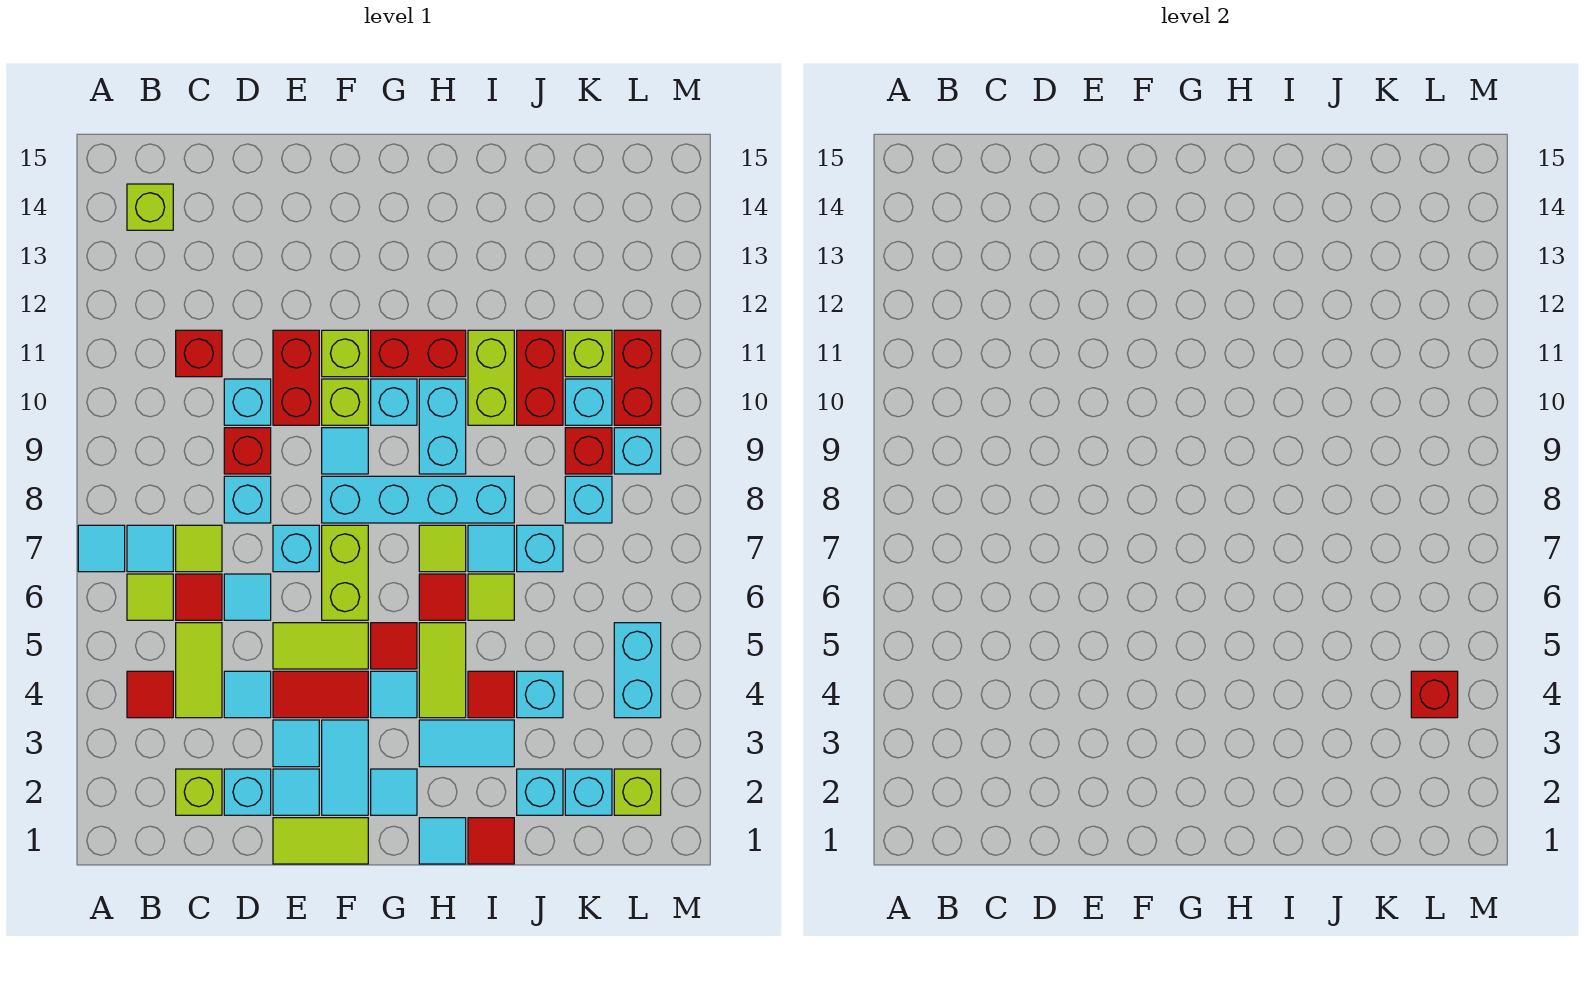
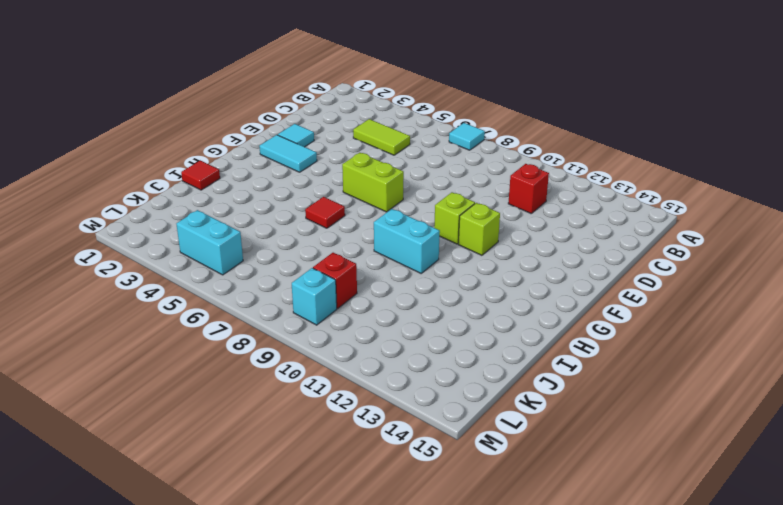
none -> red 1x1 tile [127,671,173,718]
none -> lime 1x1 tile [127,574,173,620]
none -> cyan 1x1 tile [127,525,173,572]
none -> lime 1x1 brick [127,184,173,230]

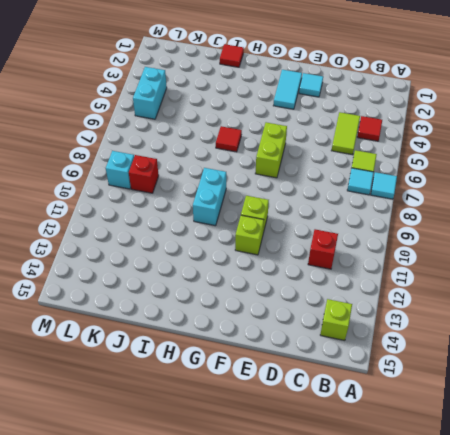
none -> lime 1x1 brick [176,769,222,815]
none -> red 1x1 tile [176,574,222,620]
none -> lime 1x1 tile [176,525,222,572]
none -> cyan 1x1 brick [224,769,271,815]

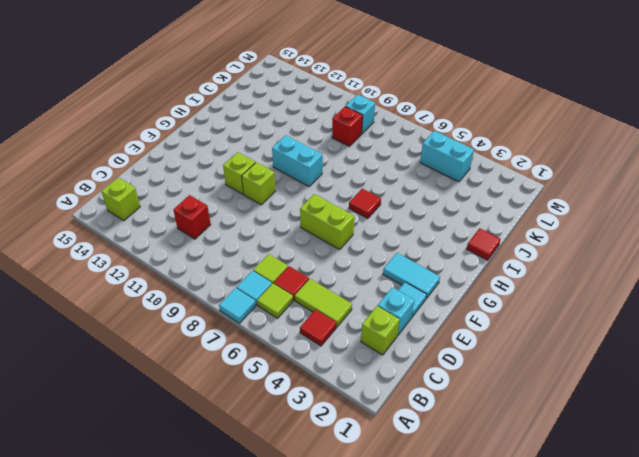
none -> cyan 1x1 tile [224,671,271,718]
none -> cyan 1x1 tile [224,574,271,620]
none -> cyan 1x1 brick [224,476,271,523]
none -> red 1x1 brick [224,428,271,474]

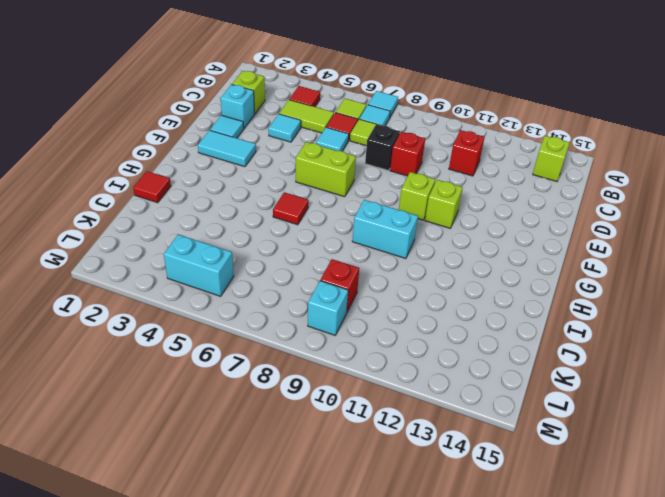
black 1x1 brick [365,125,400,171] -> cyan 1x1 brick [224,476,271,523]
none -> cyan 1x1 brick [224,379,271,425]
none -> lime 1x2 tile [273,818,368,864]
none -> cyan 1x1 tile [273,720,319,767]
none -> red 1x2 tile [273,671,368,718]

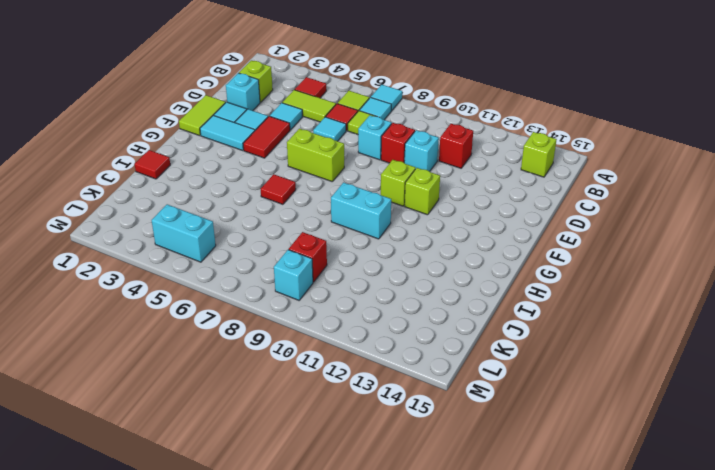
none -> lime 1x2 tile [273,623,368,669]
none -> cyan 1x1 brick [273,525,319,572]
none -> red 1x2 brick [273,330,319,425]
none -> cyan 1x4 brick [322,476,514,523]

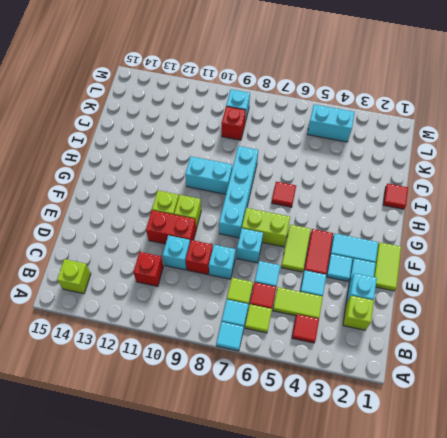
none -> cyan 1x1 tile [322,428,368,474]
none -> cyan 1x1 tile [371,769,417,815]
none -> cyan 1x1 tile [371,671,417,718]
none -> red 1x1 tile [371,623,417,669]

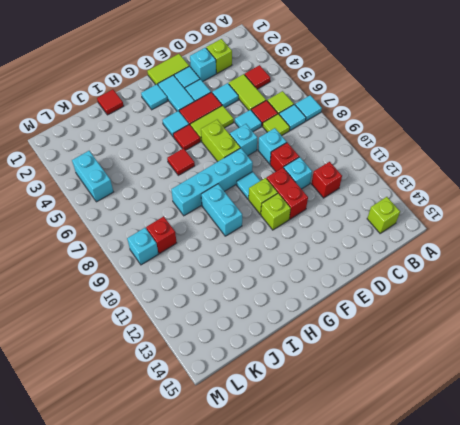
none -> cyan 1x1 brick [371,379,417,425]
none -> red 1x2 brick [371,330,466,377]
none -> cyan 1x1 tile [419,818,466,864]
none -> cyan 1x2 tile [419,720,514,767]

